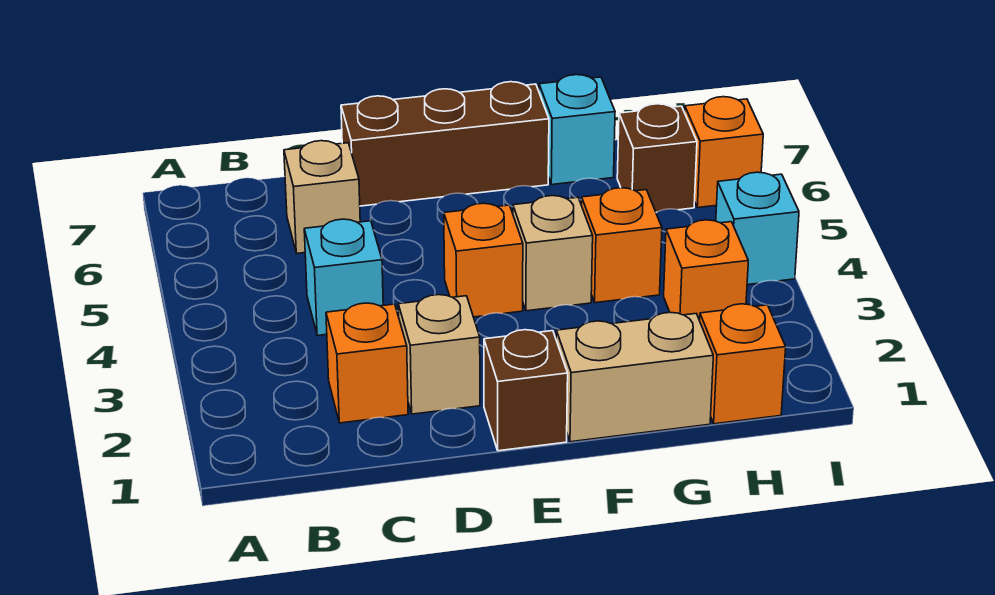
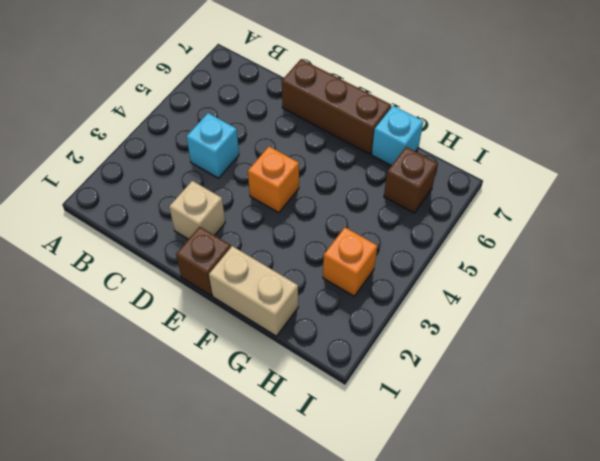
none -> orange 1x1 brick [326,303,408,423]
none -> tan 1x1 brick [284,141,360,253]
none -> tan 1x1 brick [513,196,593,311]

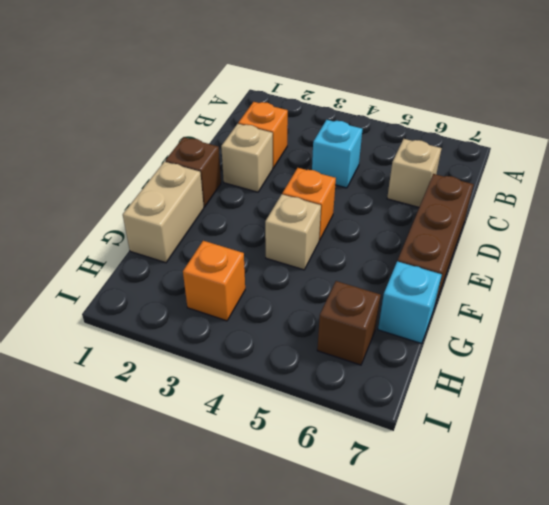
none -> orange 1x1 brick [581,188,662,303]
none -> orange 1x1 brick [700,304,786,424]
none -> cyan 1x1 brick [716,172,799,285]

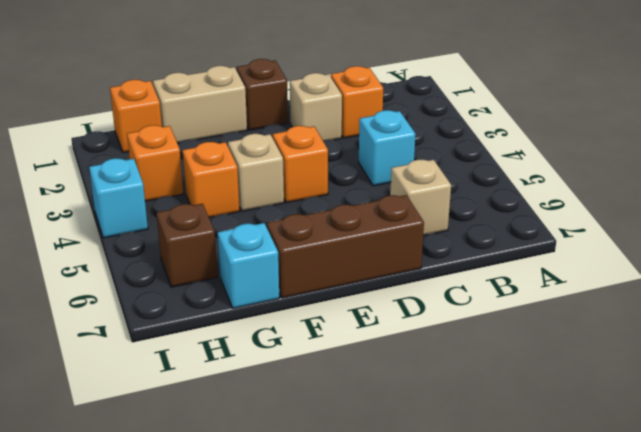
none -> orange 1x1 brick [685,97,763,208]

